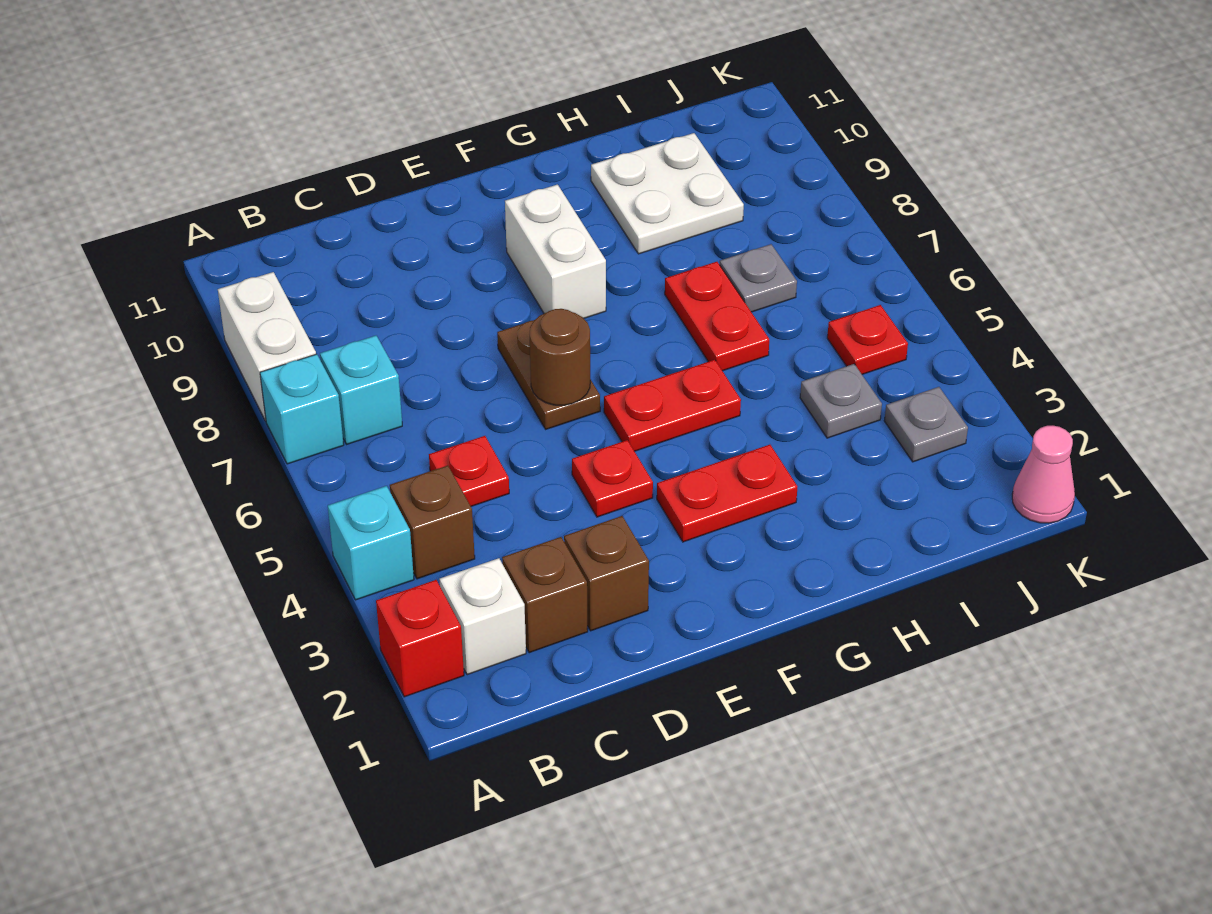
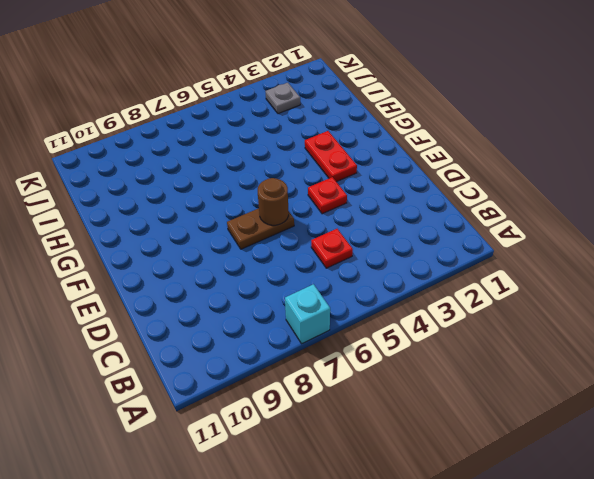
none -> red 1x1 brick [376,580,464,697]
none -> cyan 1x1 brick [328,486,414,600]
none -> white 1x2 brick [218,272,316,421]

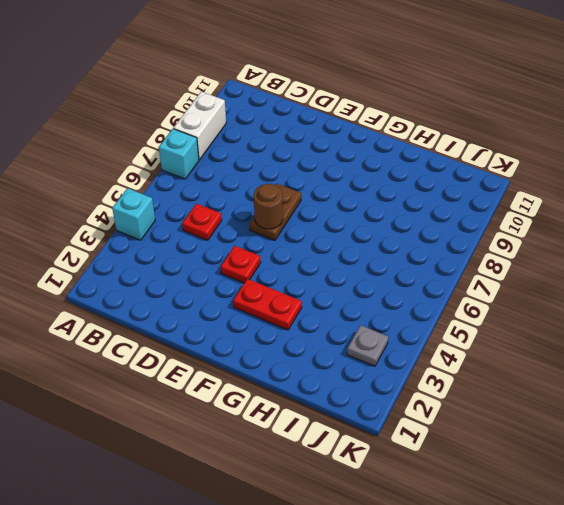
none -> red 1x1 brick [376,580,464,697]
none -> white 1x1 brick [439,558,526,675]
none -> brown 1x1 brick [390,466,475,579]

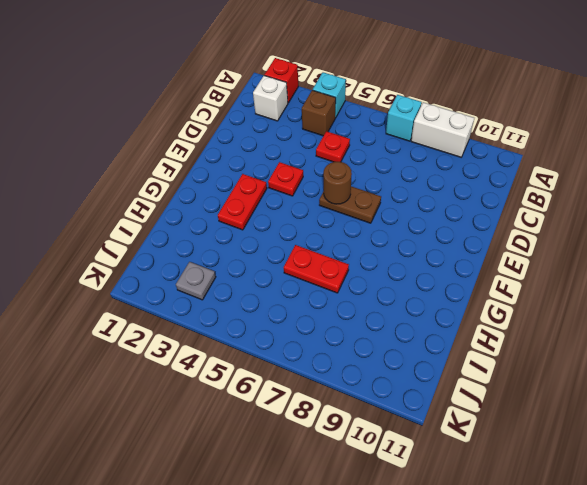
none -> cyan 1x1 brick [320,336,402,444]
none -> brown 1x1 brick [502,537,588,653]
none -> brown 1x1 brick [564,516,649,631]

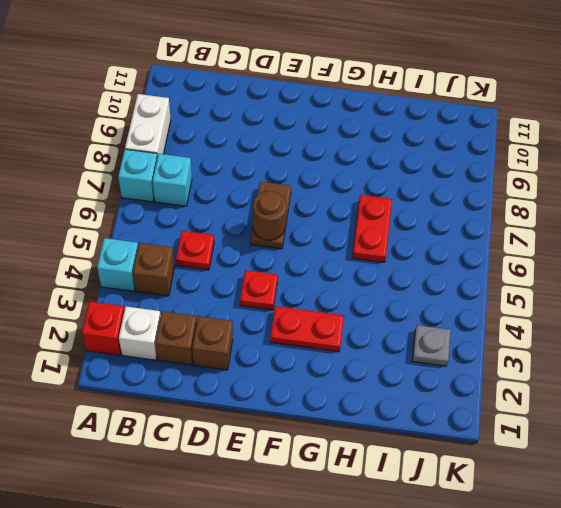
none -> red 1x2 plate [604,360,741,451]
none -> white 1x2 brick [505,185,606,318]
none -> white 2x2 plate [591,133,744,254]

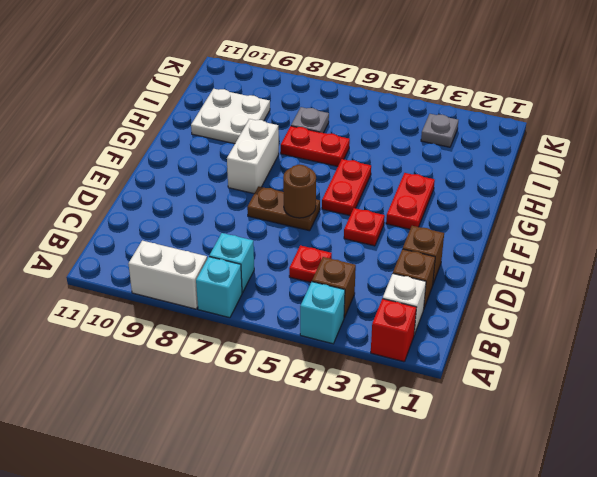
white 1x2 brick [227,119,279,193] -> white 1x2 brick turned to [505,185,606,318]
none -> grey 1x1 plate [800,364,882,438]
none -> red 1x1 plate [827,305,908,374]
none -> pink 1x1 cone [1012,426,1075,523]

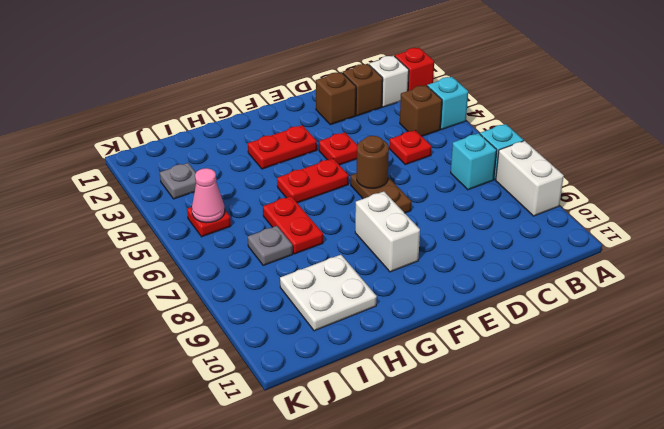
pink 1x1 cone [192,168,225,223] -> pink 1x1 cone moved to [1012,426,1075,523]
none -> grey 1x1 plate [800,364,882,438]

